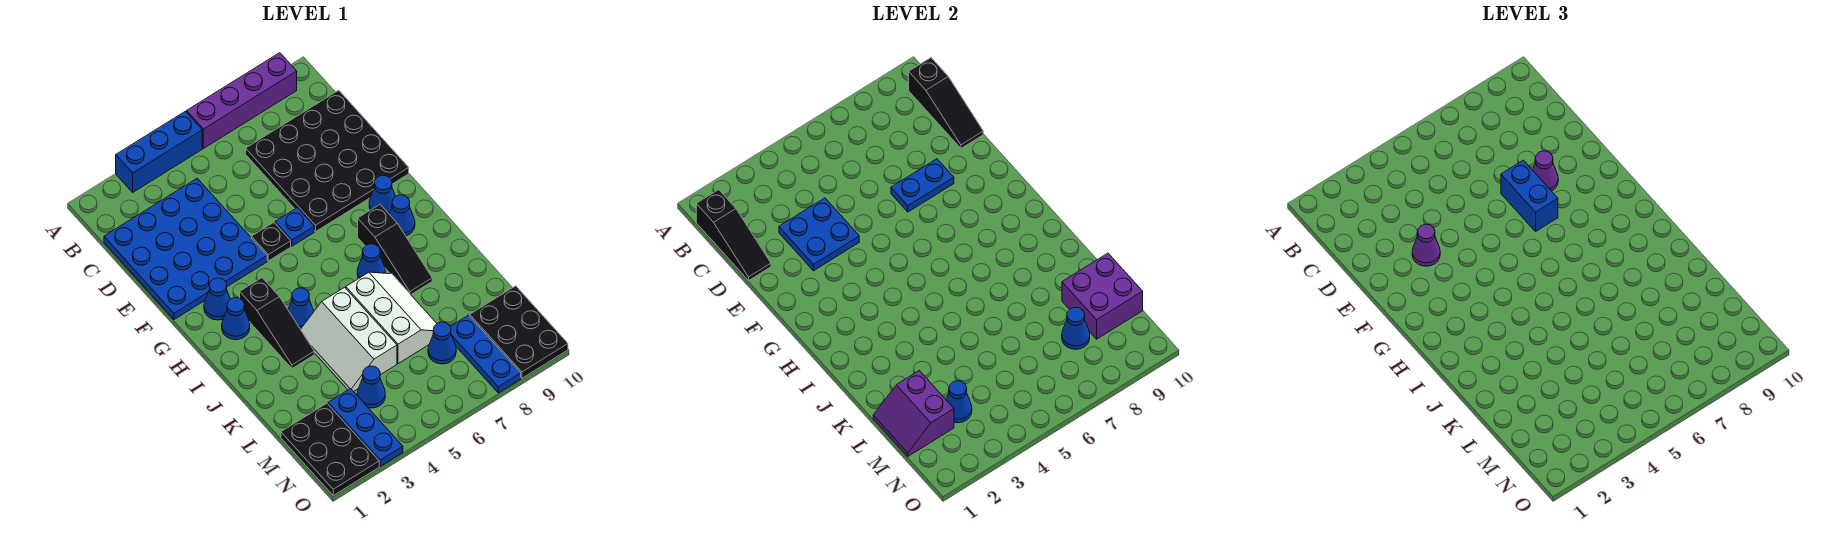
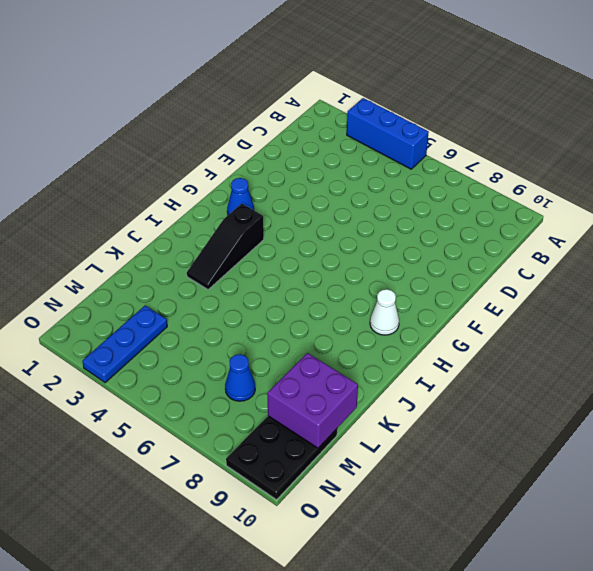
white 1x1 cone [370,289,399,335] -> blue 1x1 cone [389,195,415,236]
none -> purple 1x4 brick [187,53,297,148]
none -> blue 4x4 plate [104,178,267,320]
none -> black 4x4 plate [246,90,409,231]
none -> black 1x1 plate [251,222,291,261]

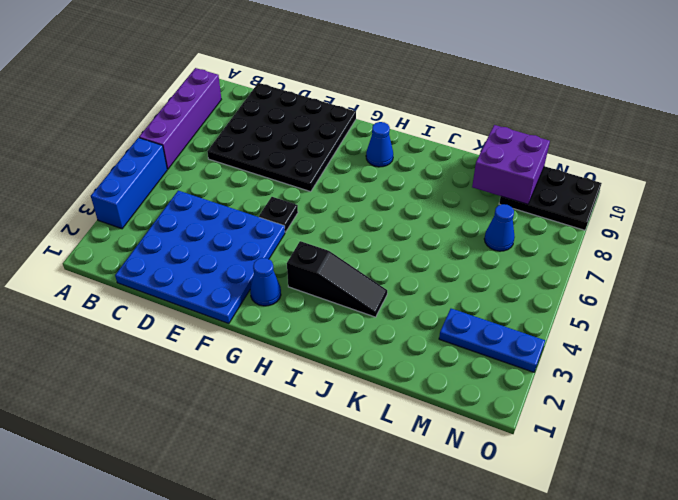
none -> blue 1x1 plate [275,208,314,246]
none -> blue 1x1 cone [369,175,395,213]
none -> blue 1x1 cone [222,298,250,340]
none -> black 1x3 slope [358,204,432,294]

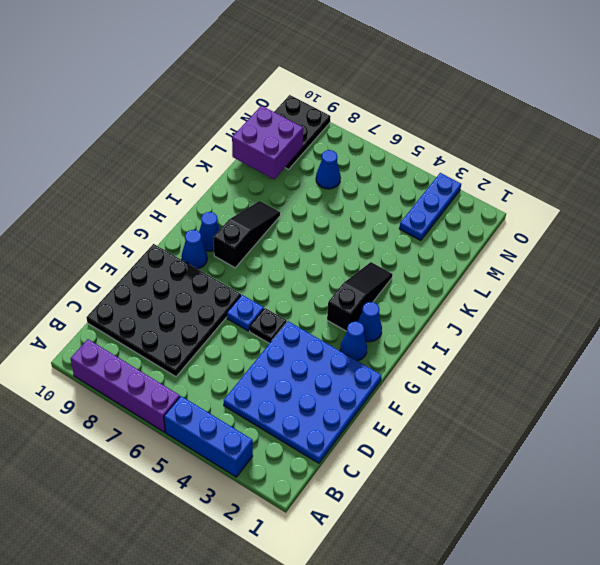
none -> blue 1x1 cone [288,288,314,329]
none -> blue 1x1 cone [357,244,385,279]
none -> white 2x3 slope [301,287,397,392]
none -> white 2x3 slope [346,272,437,364]

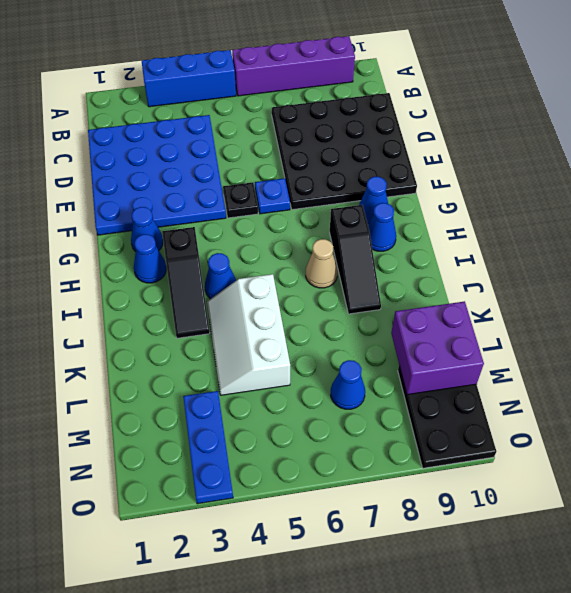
tan 1x1 cone [306,239,338,288] -> blue 1x1 cone [357,244,385,279]
none -> white 2x3 slope [346,272,437,364]
none -> black 2x3 plate [281,403,379,496]
none -> blue 1x1 cone [357,366,385,408]
none -> blue 1x3 plate [450,315,521,393]

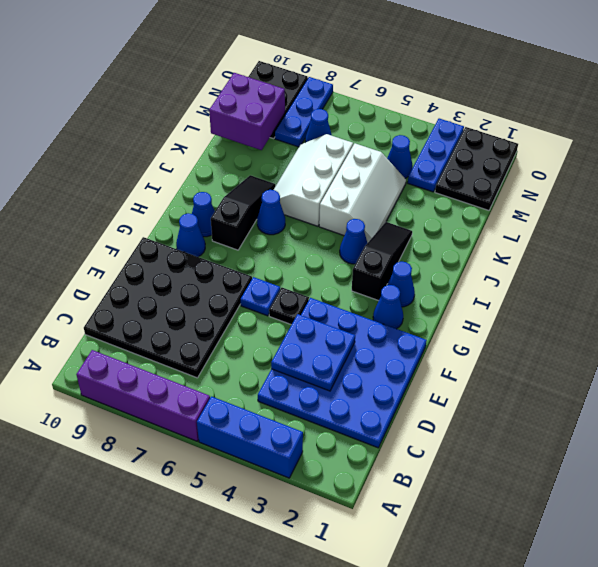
none -> black 1x3 slope [696,190,771,280]
none -> black 1x3 slope [909,58,983,148]
none -> blue 1x2 plate [891,159,954,212]
none -> purple 2x2 slope [873,371,954,456]

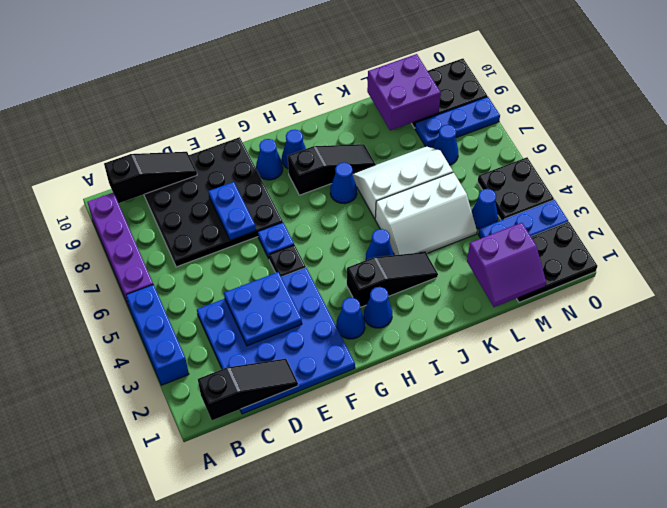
black 2x2 plate [477,157,554,220] -> none
none -> blue 1x1 cone [946,381,972,423]
none -> blue 1x1 cone [1062,307,1090,349]
none -> purple 1x1 cone [1412,224,1440,266]
none -> blue 1x2 brick [1501,160,1558,231]

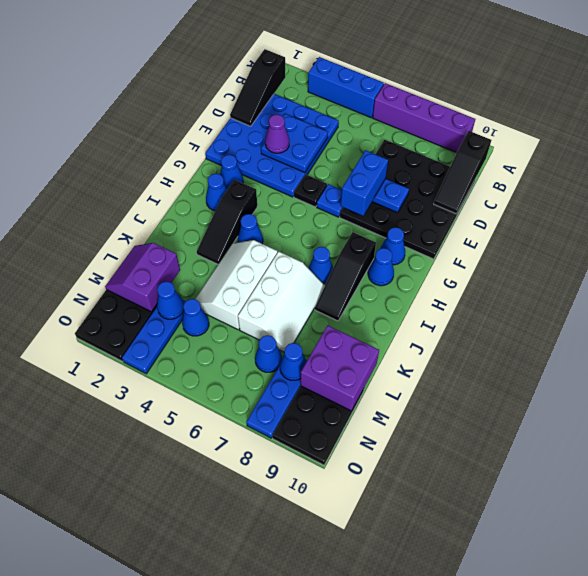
none -> purple 1x1 cone [1533,151,1558,191]

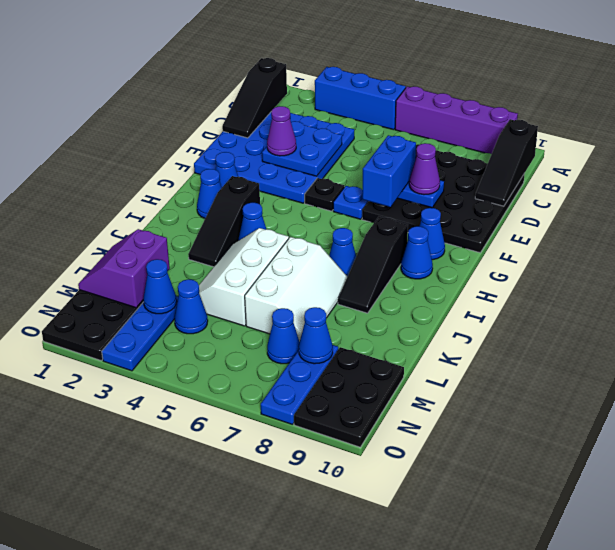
none -> purple 2x2 brick [1062,253,1143,339]

